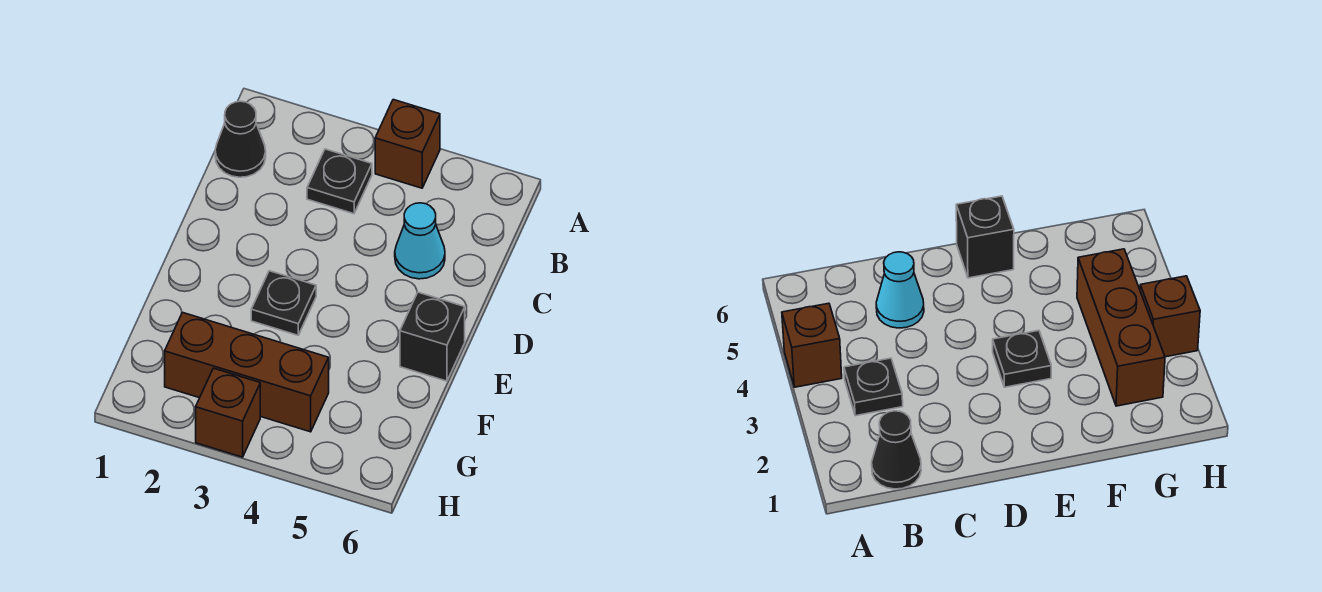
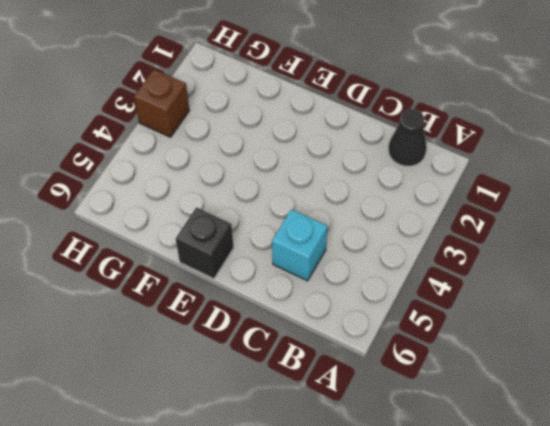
cyan 1x1 brick [272,209,327,281] -> cyan 1x1 cone [395,203,445,279]
none -> brown 1x1 brick [375,100,440,188]
none -> black 1x1 plate [307,149,372,214]

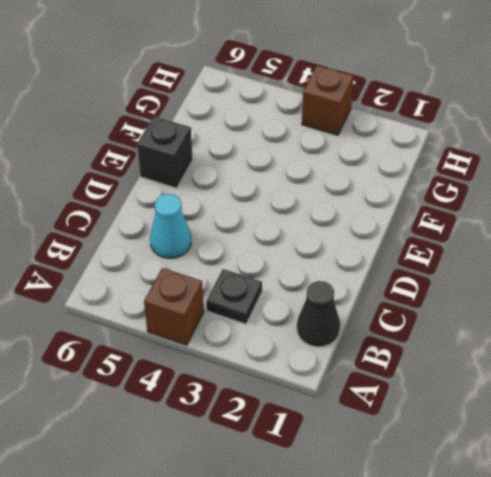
none -> black 1x1 plate [251,271,316,335]
none -> brown 1x3 brick [165,313,329,432]

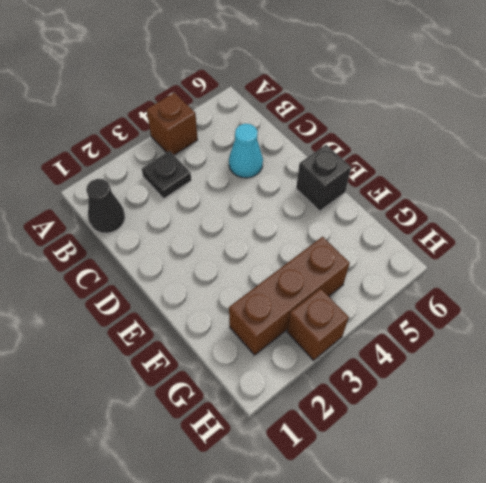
none -> black 1x1 plate [251,271,316,335]

